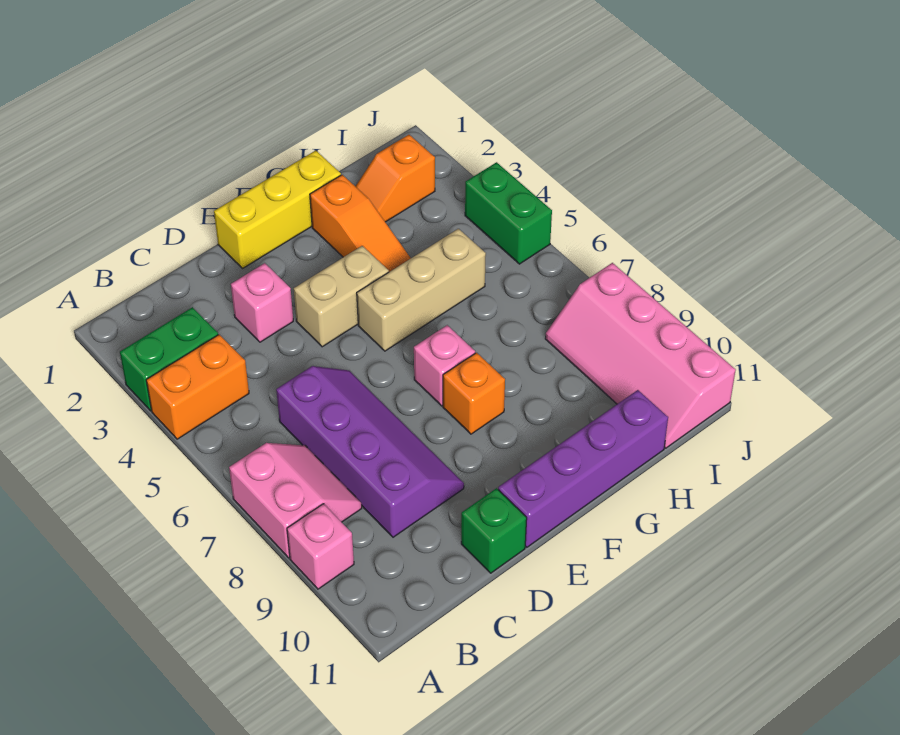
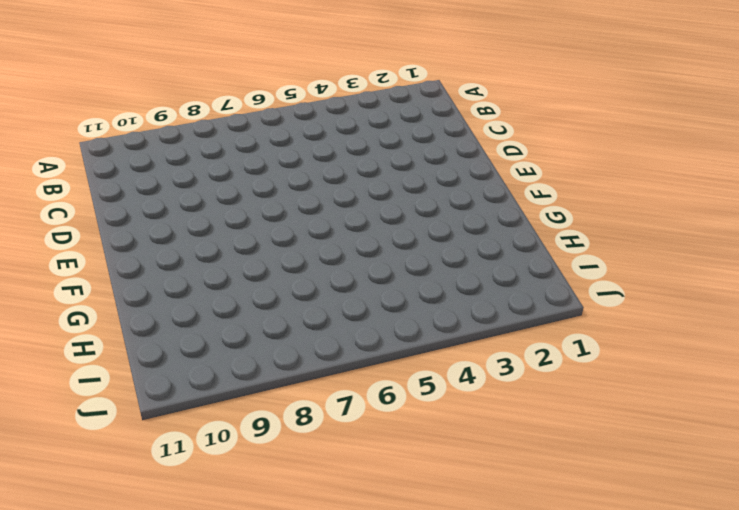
none -> green 1x2 brick [120,307,218,411]
none -> orange 1x2 brick [146,335,249,439]
none -> pink 2x2 slope [229,443,362,558]

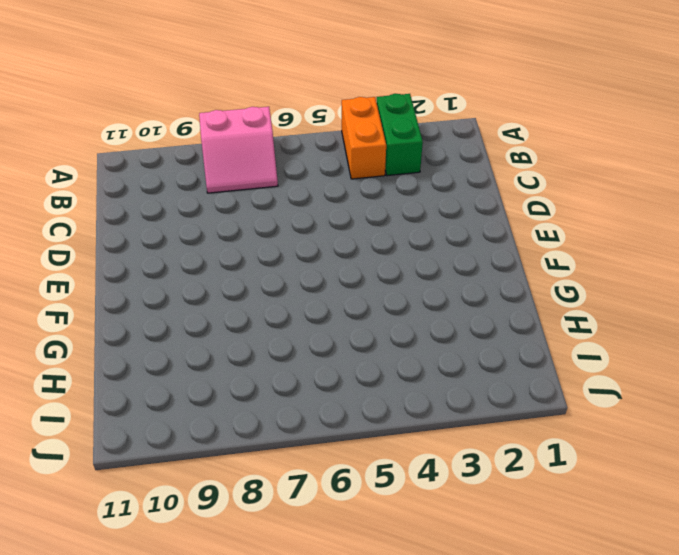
none -> pink 1x1 brick [287,504,354,589]
none -> purple 2x4 slope [276,366,464,537]
none -> pink 1x1 brick [231,263,293,342]

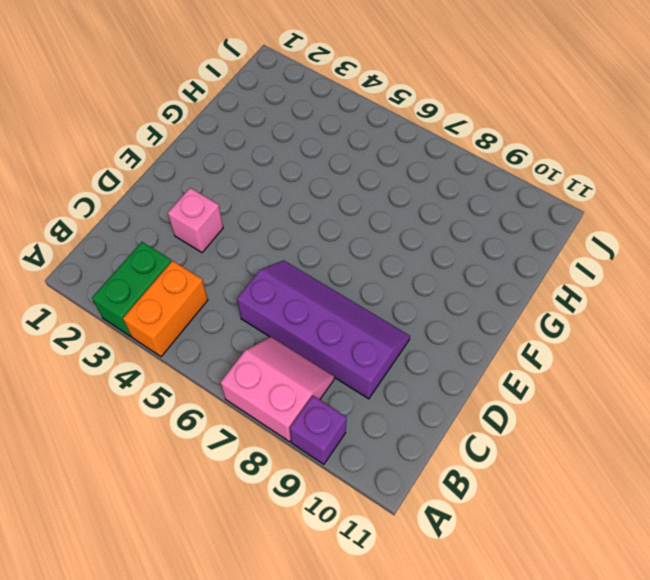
purple 1x1 brick [290,396,347,464] -> pink 1x1 brick [287,504,354,589]
none -> green 1x1 brick [461,488,527,573]
none -> yellow 1x3 brick [214,151,341,269]
none -> tan 1x2 brick [294,246,389,347]

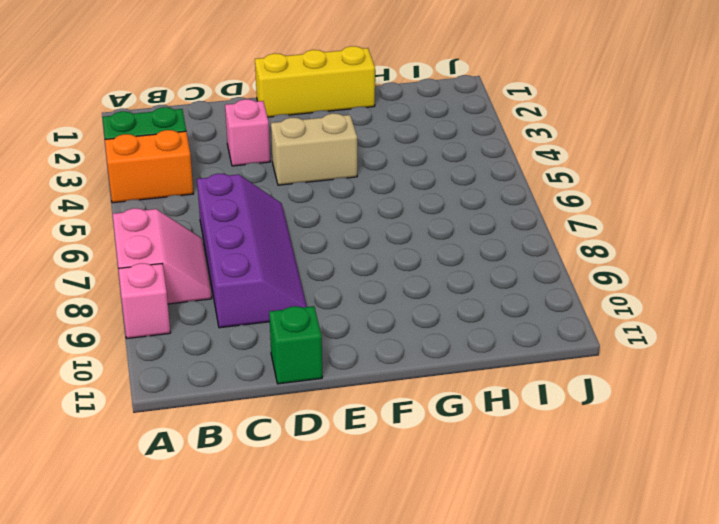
none -> purple 1x4 brick [498,390,668,547]
none -> tan 1x3 brick [357,229,486,351]
none -> pink 1x1 brick [414,325,475,406]

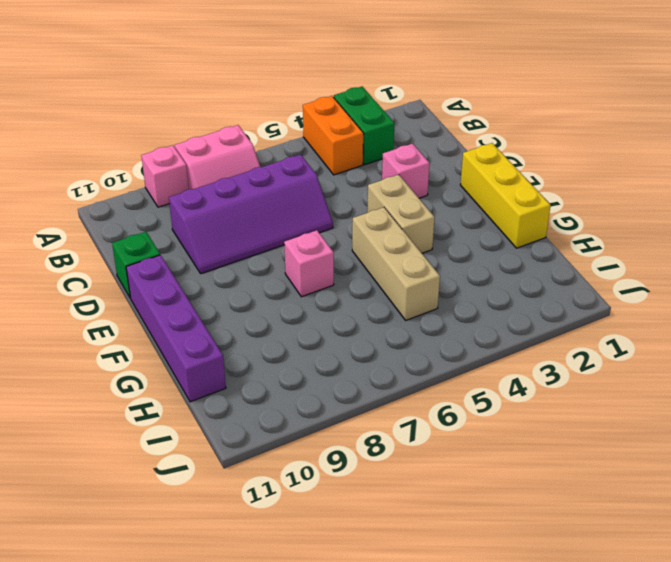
none -> orange 1x1 brick [443,353,505,434]
none -> orange 1x3 slope [310,175,411,272]
none -> orange 1x2 slope [355,135,435,222]

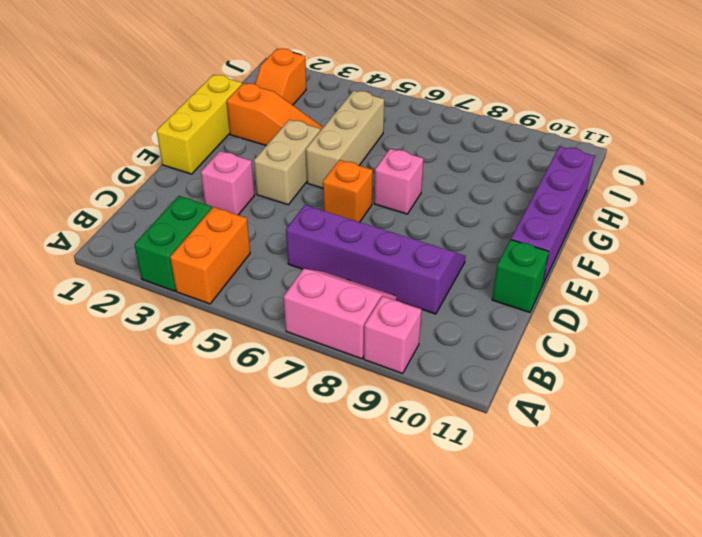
orange 1x1 brick [323,160,373,222] -> orange 1x1 brick moved to [443,353,505,434]
none -> pink 2x4 slope [545,263,736,448]
none -> green 1x2 brick [465,162,552,264]

